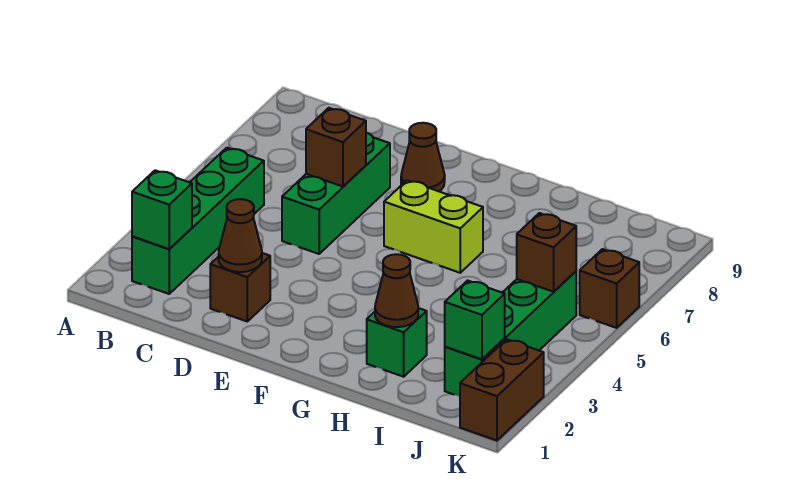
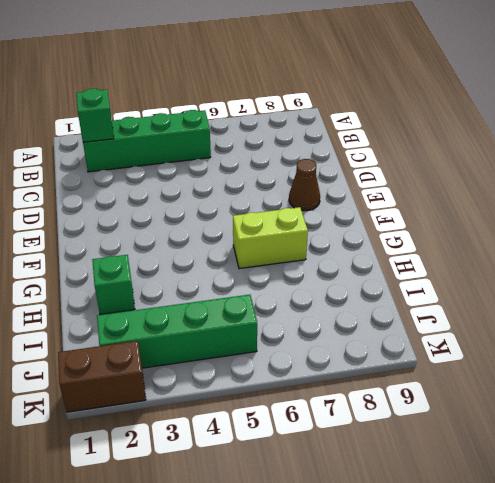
lime 1x2 brick [233,207,308,269] -> lime 1x2 brick turned to [384,180,483,273]
none -> brown 1x1 brick [210,253,270,321]
none -> green 1x3 brick [282,133,390,254]
none -> brown 1x1 brick [580,249,639,328]

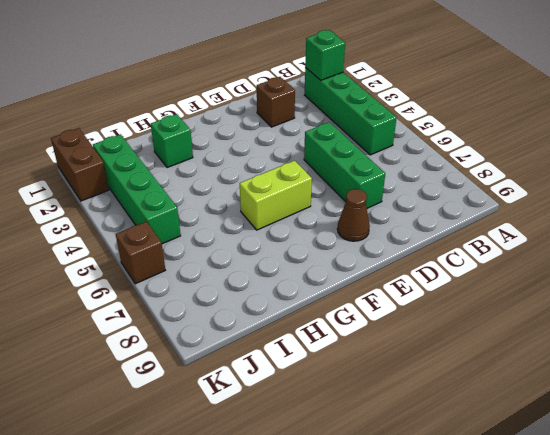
none -> brown 1x1 cone [219,199,262,272]
none -> brown 1x1 brick [306,108,366,186]
none -> brown 1x1 cone [375,254,418,327]

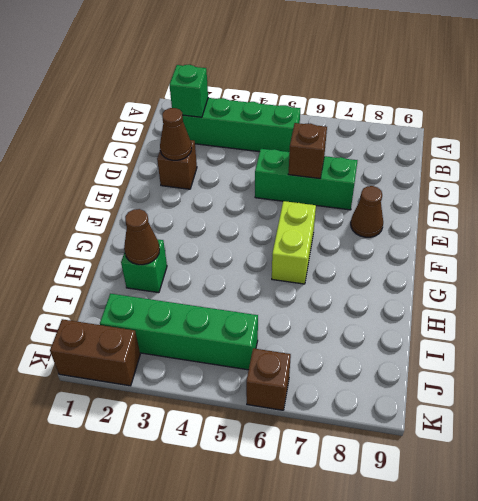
none -> green 1x1 brick [445,281,505,359]
none -> brown 1x1 brick [517,213,576,292]

